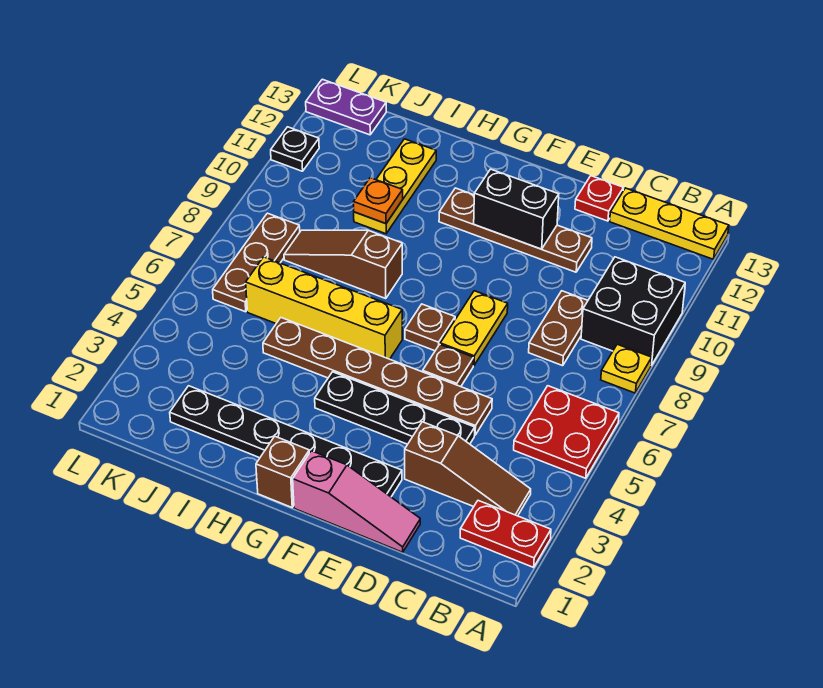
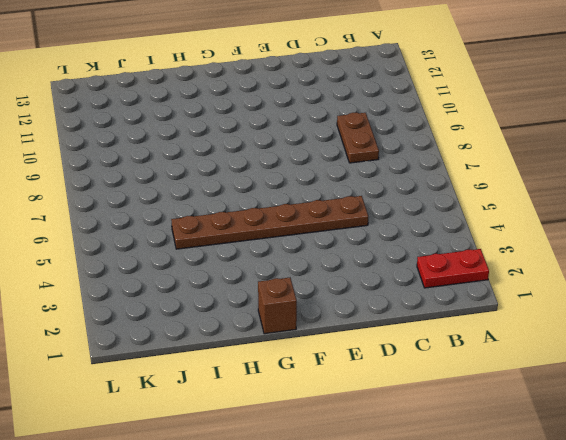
none -> red 2x2 plate [514,386,619,478]
none -> yellow 1x1 plate [601,344,652,393]
none -> black 2x2 brick [581,257,685,366]

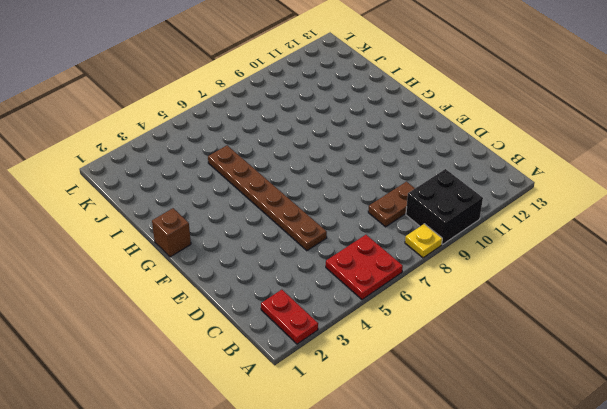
none -> yellow 1x3 plate [610,188,729,259]
none -> brown 1x3 slope [405,422,531,516]
none -> pink 1x3 slope [293,451,420,552]

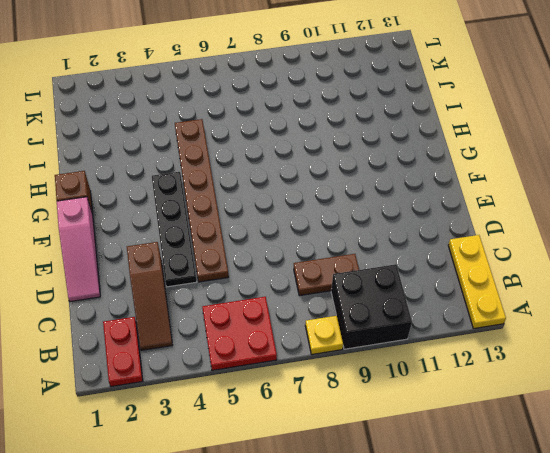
none -> brown 1x4 plate [439,188,592,272]
none -> red 1x1 plate [575,176,624,221]
none -> black 1x6 plate [170,386,402,497]

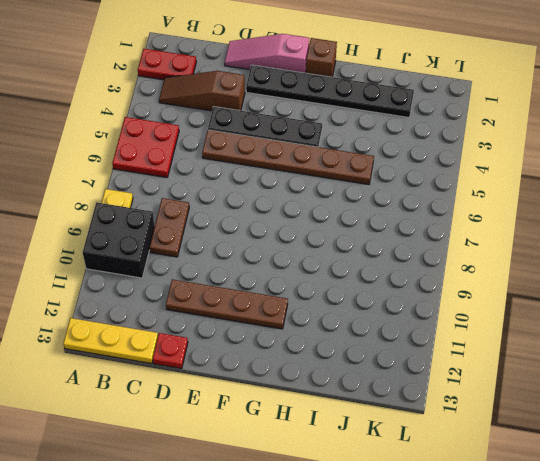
none -> brown 1x1 plate [423,344,473,387]
none -> yellow 1x2 plate [440,291,508,366]
none -> brown 1x1 plate [405,304,455,351]

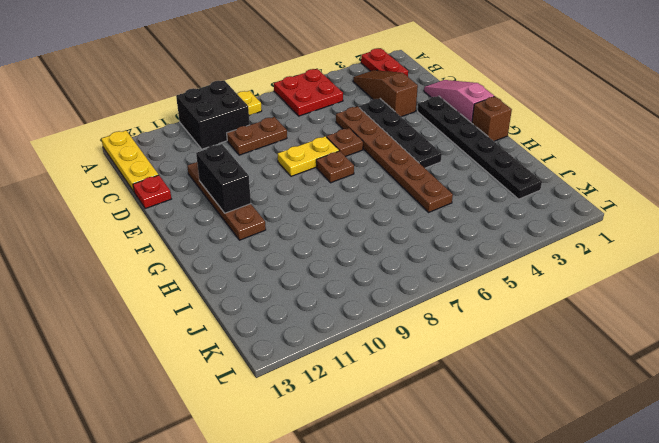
none -> yellow 1x4 brick [246,257,402,359]
none -> brown 1x3 slope [284,230,402,299]
none -> yellow 1x3 plate [354,139,436,234]

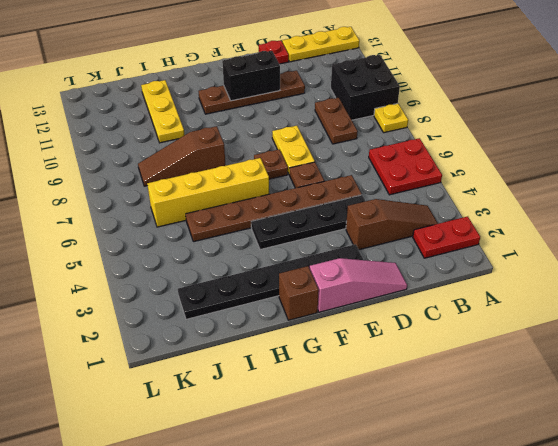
none -> brown 1x3 plate [213,213,300,312]
none -> purple 1x2 plate [306,79,386,135]
none -> black 1x1 plate [271,127,319,171]

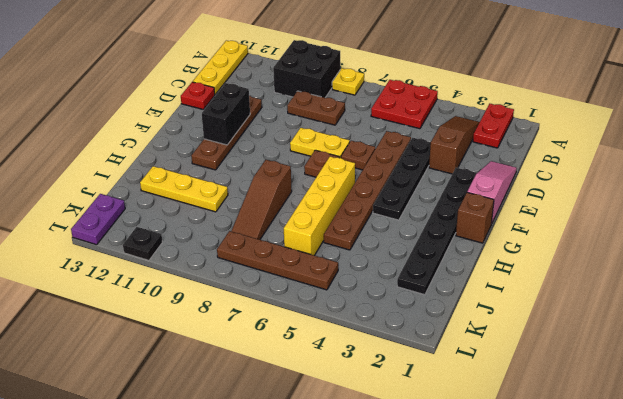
brown 1x4 plate [217,231,338,290] -> brown 1x3 plate [213,213,300,312]
none -> orange 1x1 plate [353,178,403,224]

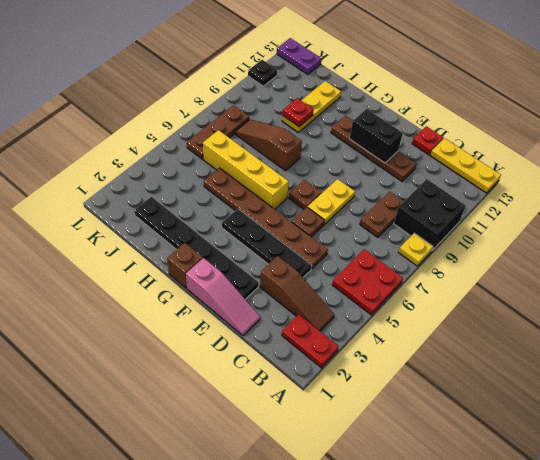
red 1x1 plate [283,98,314,127] -> orange 1x1 plate [353,178,403,224]

